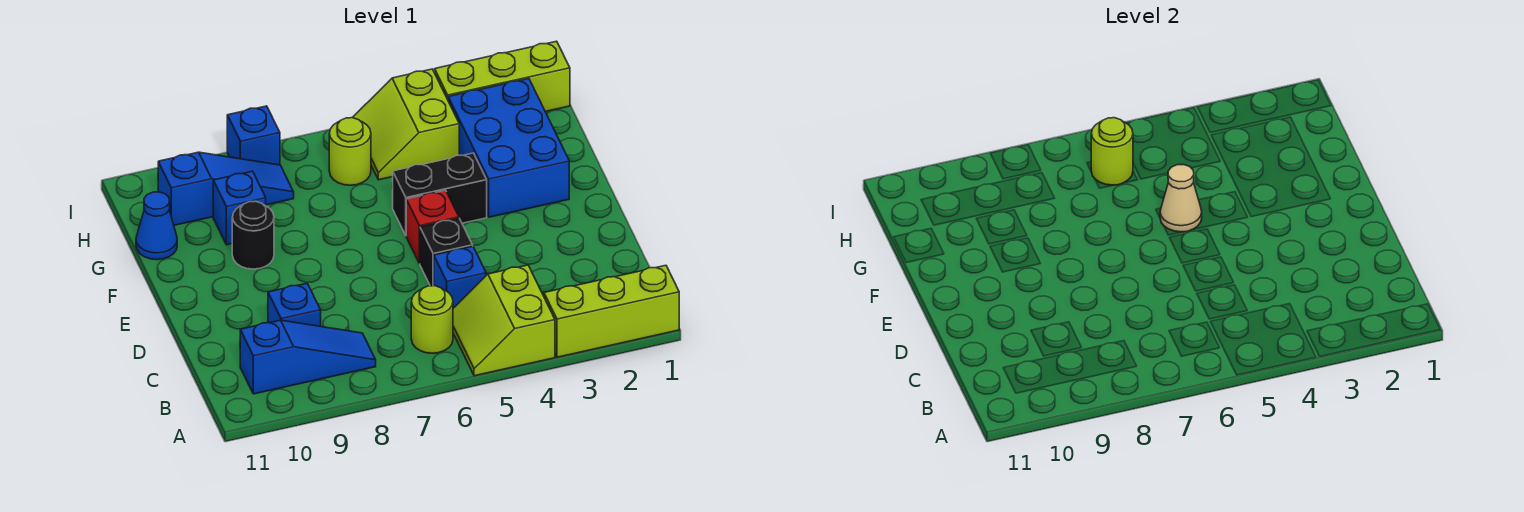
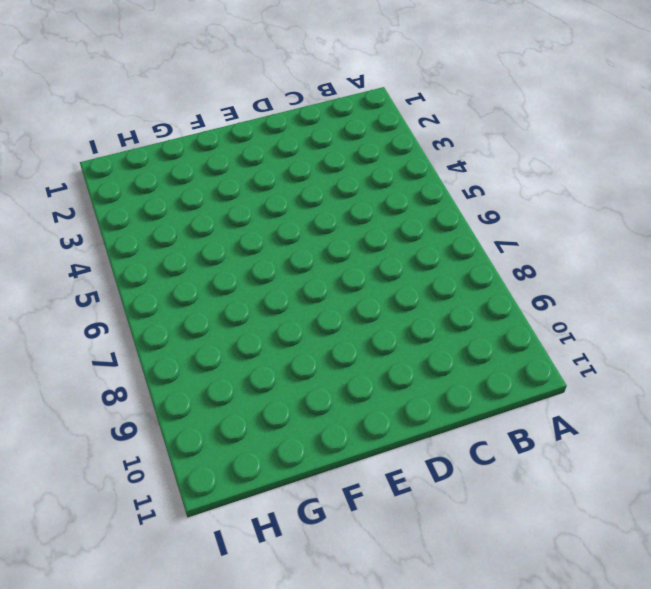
none -> lime 1x3 brick [544,265,679,357]
none -> lime 2x2 slope [453,265,555,376]
none -> lime 1x1 round brick [411,286,453,353]

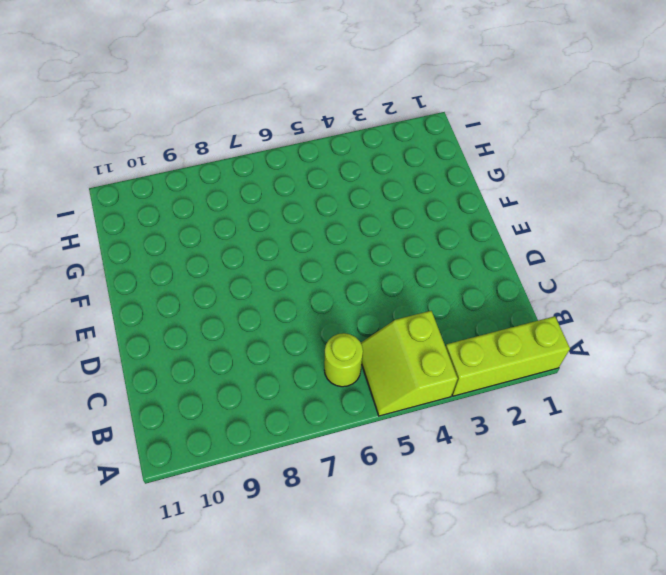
none -> blue 1x3 slope [240,320,376,394]
none -> blue 1x1 brick [434,246,486,308]
none -> blue 1x1 brick [268,283,321,326]

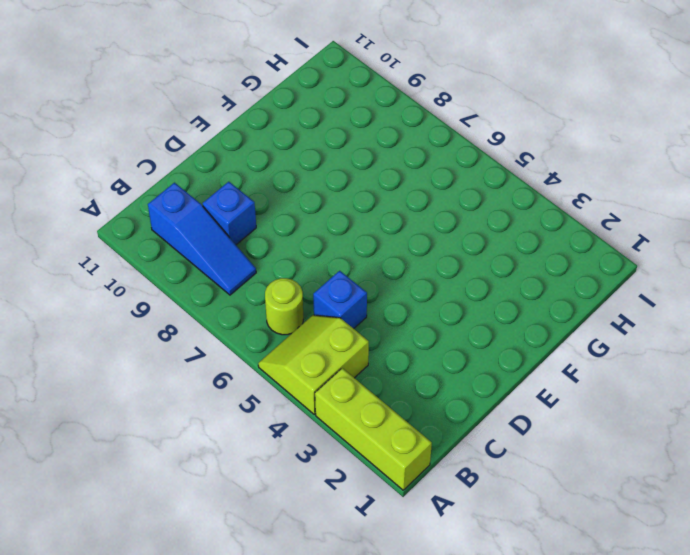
none -> black 1x1 brick [420,218,473,286]
none -> red 1x1 brick [406,190,459,264]
none -> blue 2x3 brick [448,79,569,217]

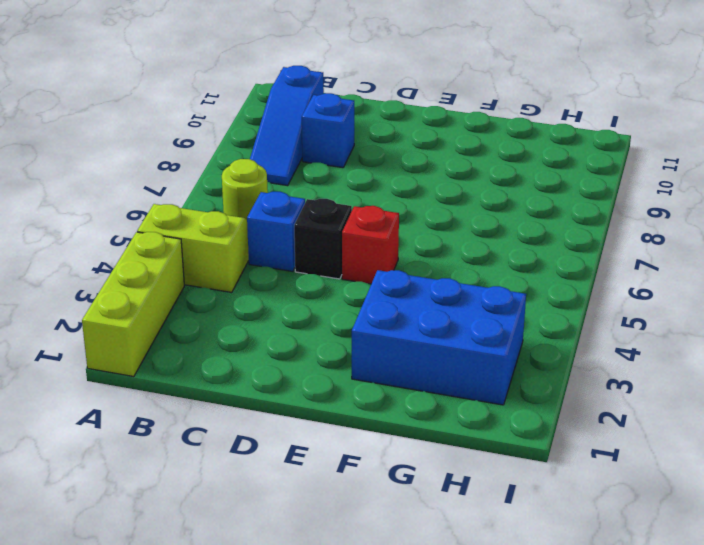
none -> black 1x2 brick [393,153,487,235]
none -> black 1x1 round brick [232,201,274,269]
none -> blue 1x1 brick [213,171,266,245]

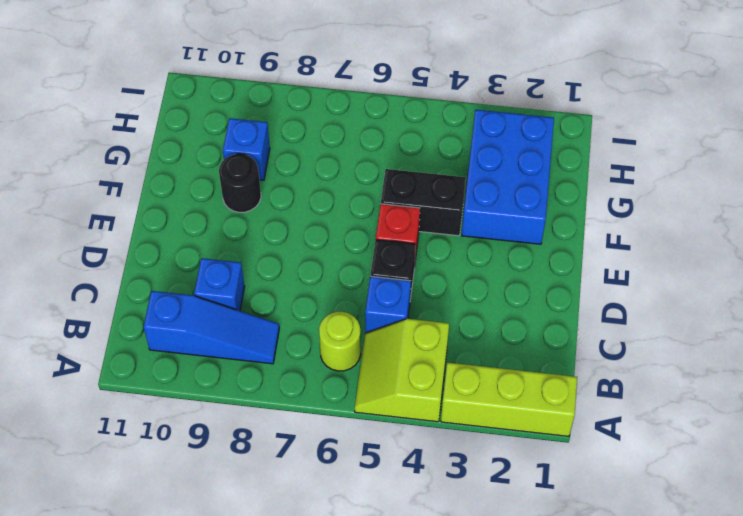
none -> blue 1x1 cone [136,192,177,260]
none -> lime 2x2 slope [352,69,459,180]
none -> lime 1x1 round brick [329,118,371,185]

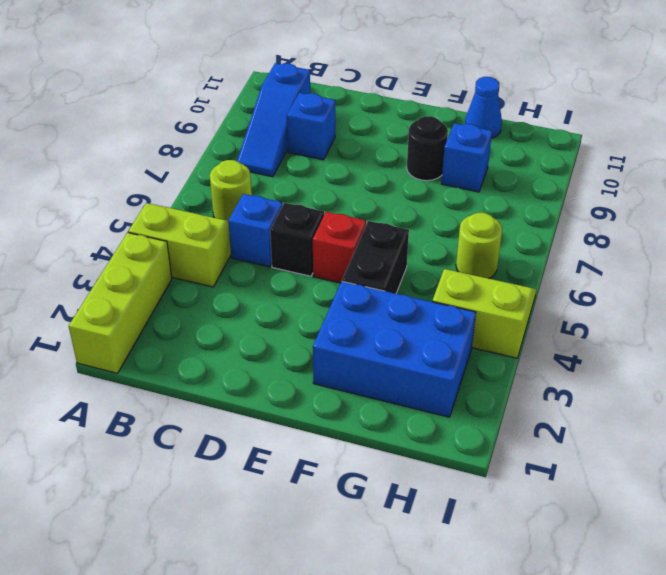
none -> blue 1x3 slope [158,152,294,225]
none -> lime 1x3 brick [435,41,570,112]
none -> blue 1x1 brick [227,106,280,165]

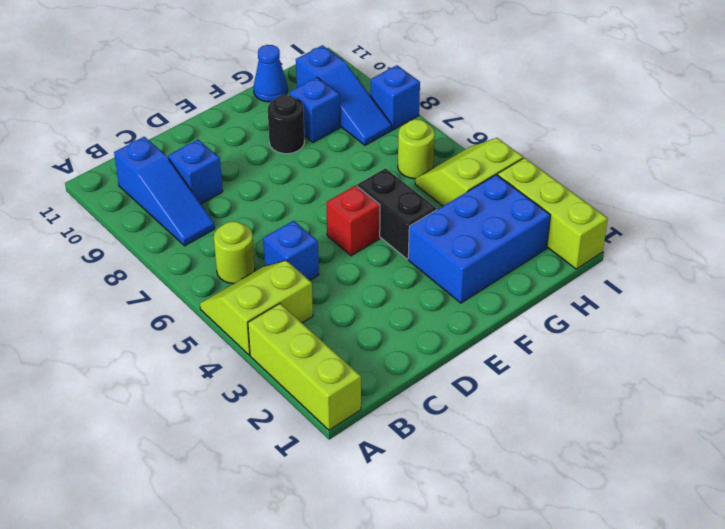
none -> black 1x1 brick [420,218,473,286]
none -> tan 1x1 cone [1160,165,1202,232]
none -> lime 1x1 round brick [1091,118,1133,185]

